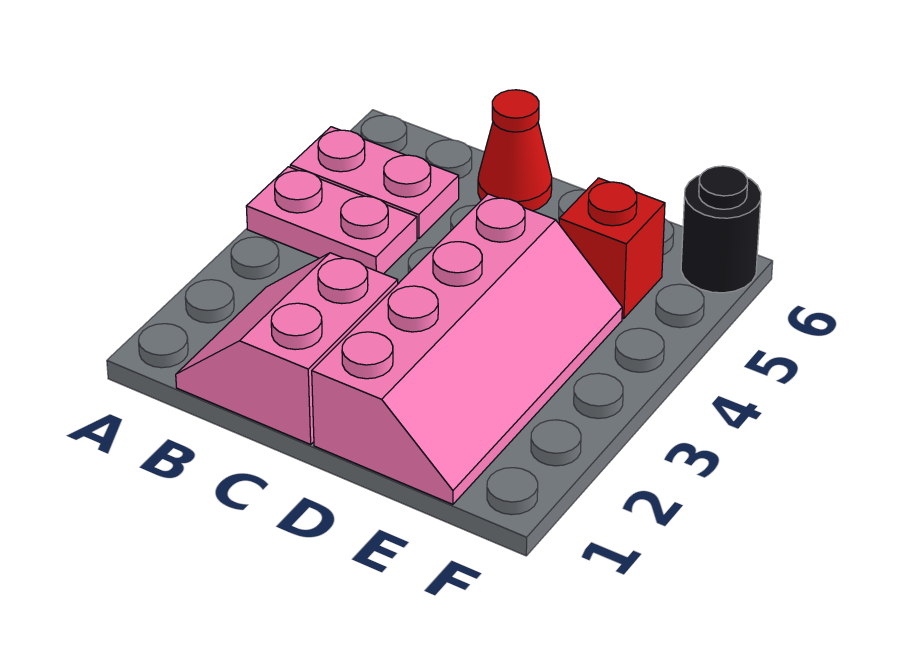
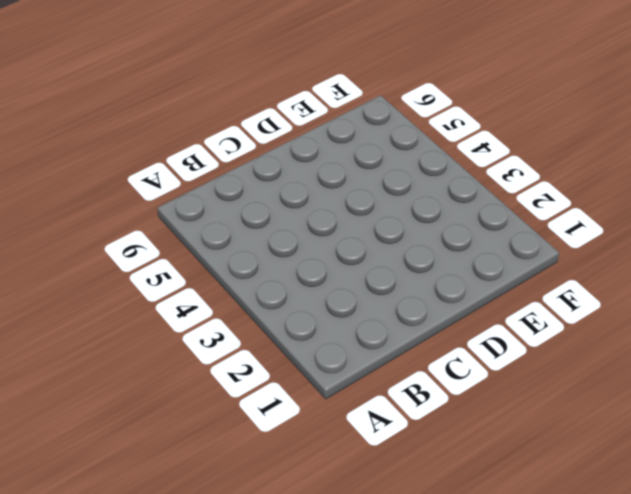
none -> pink 1x2 plate [246,167,417,274]
none -> pink 1x2 plate [290,127,459,238]

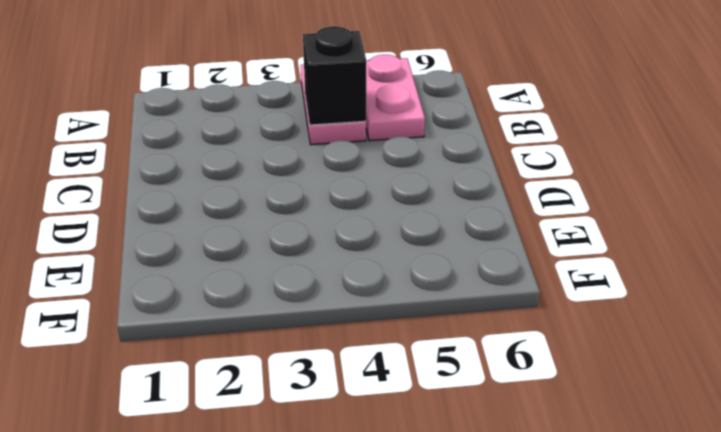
black 1x1 brick [303,26,366,125] -> none
none -> pink 2x2 slope [176,253,398,444]
none -> red 1x1 cone [478,90,552,211]

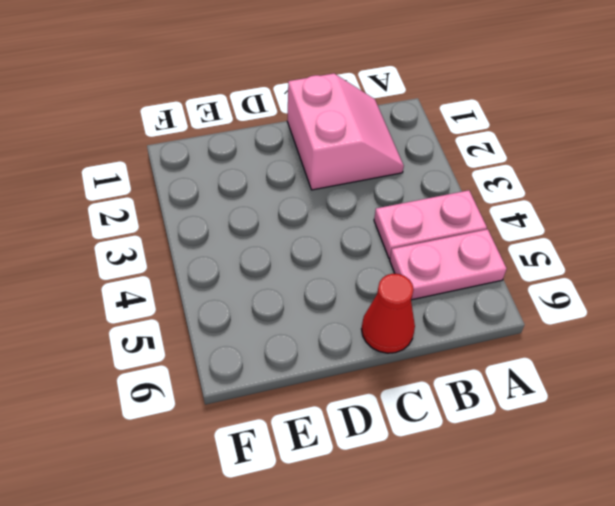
none -> pink 2x4 slope [312,194,622,504]
none -> red 1x1 brick [559,178,665,319]

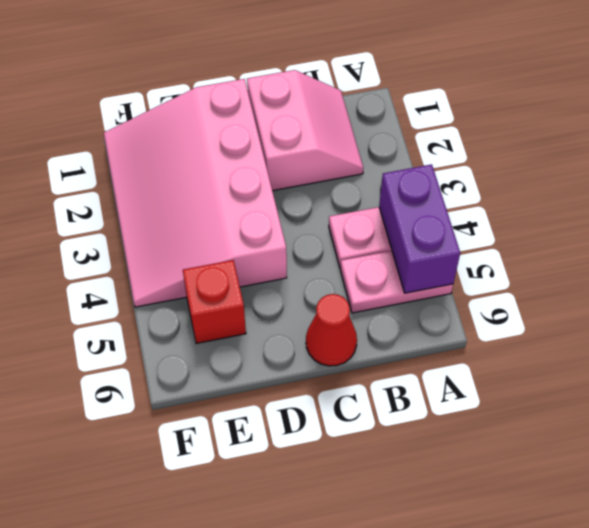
purple 1x2 brick [379,164,460,293] -> none
pink 3x4 slope [104,79,287,307] -> pink 2x4 slope [312,194,622,504]
none -> black 1x1 round brick [681,166,761,293]

